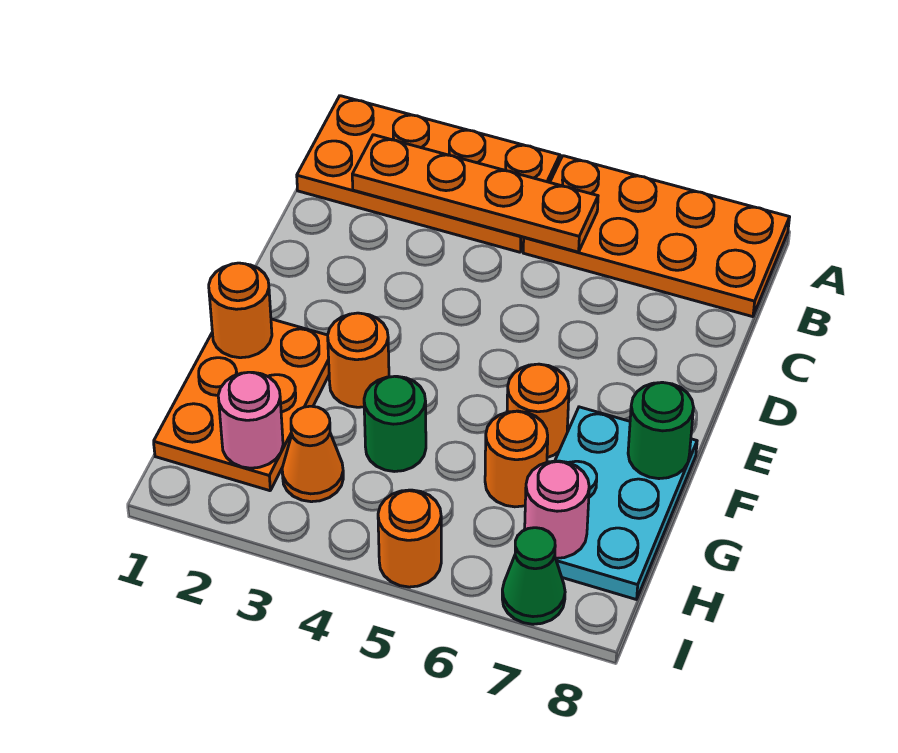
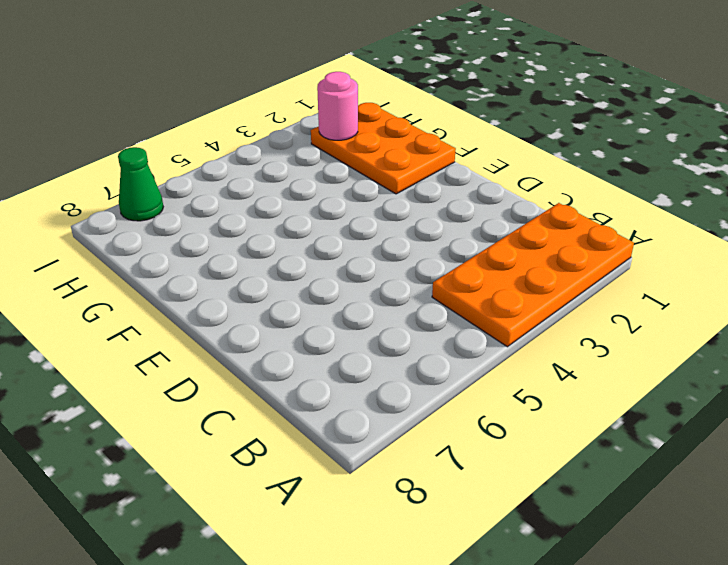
none -> orange 2x4 plate [523,156,790,317]
none -> orange 1x1 round brick [328,313,389,407]
none -> orange 1x1 round brick [507,364,569,458]

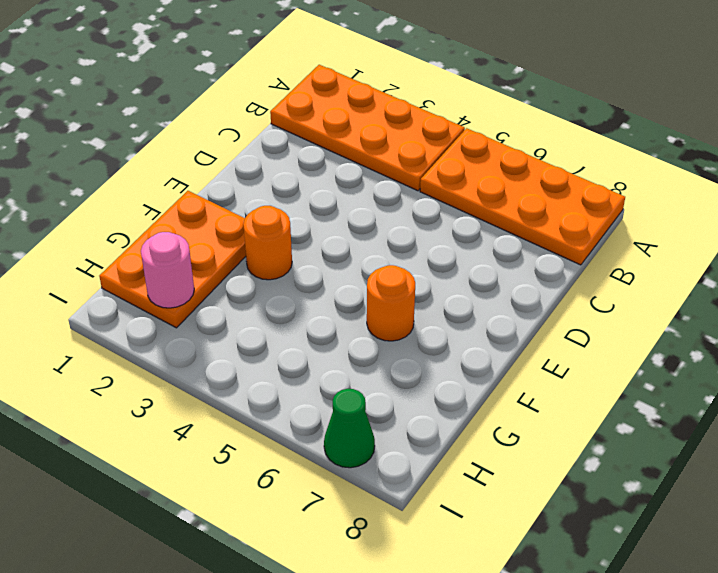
none -> cyan 2x3 plate [555,407,697,600]
none -> green 1x1 round brick [364,376,426,472]
none -> orange 1x1 round brick [485,411,548,507]

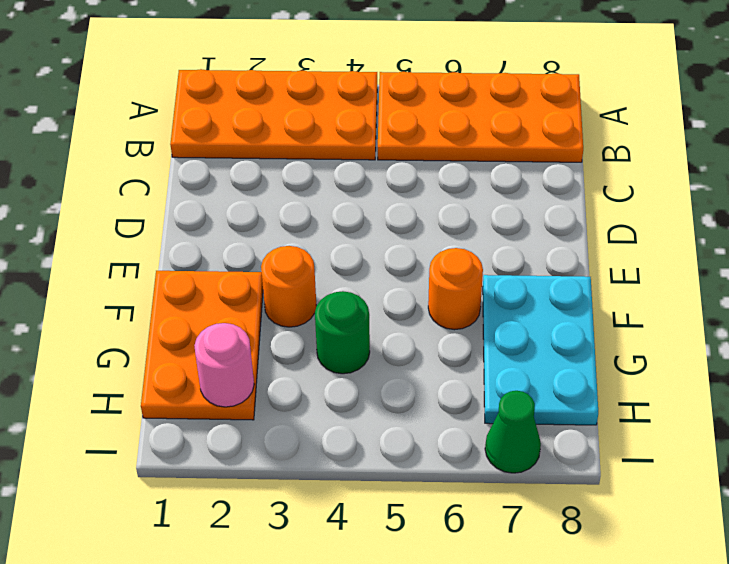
none -> orange 1x1 round brick [485,411,548,507]
none -> orange 1x1 cone [282,406,343,502]
none -> orange 1x1 round brick [378,490,441,587]

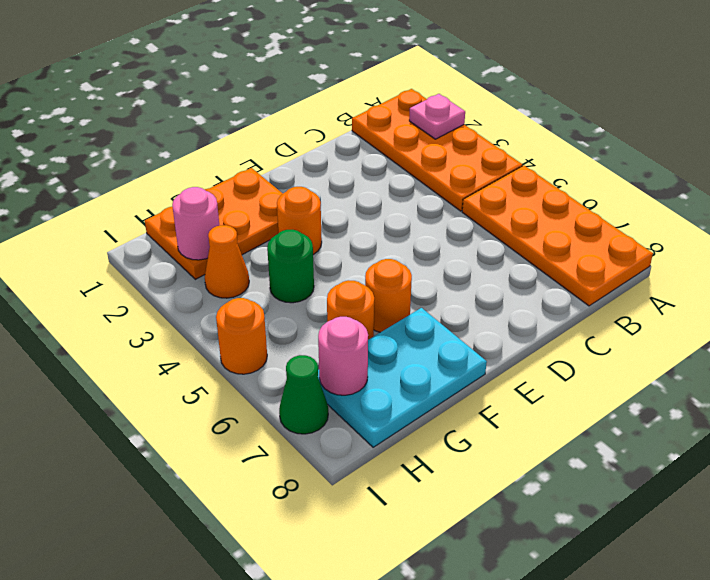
pink 1x1 plate [409,94,465,139] -> none
none -> orange 1x4 plate [352,135,598,252]
none -> orange 1x1 round brick [209,263,272,358]
none -> green 1x1 round brick [628,382,694,479]

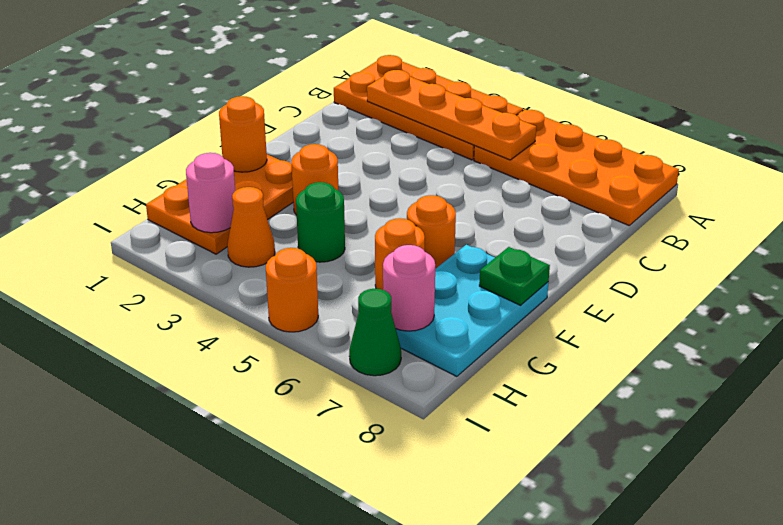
green 1x1 plate [479,247,550,305] -> green 1x1 round brick [628,382,694,479]

